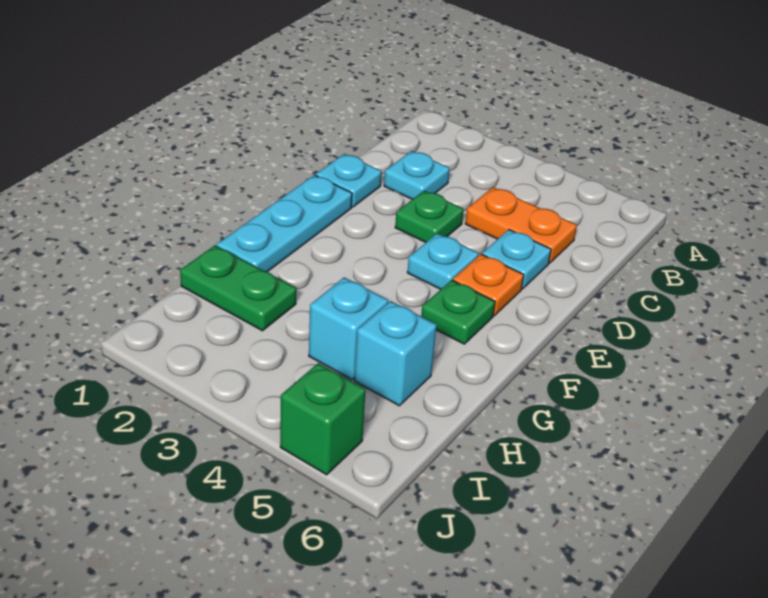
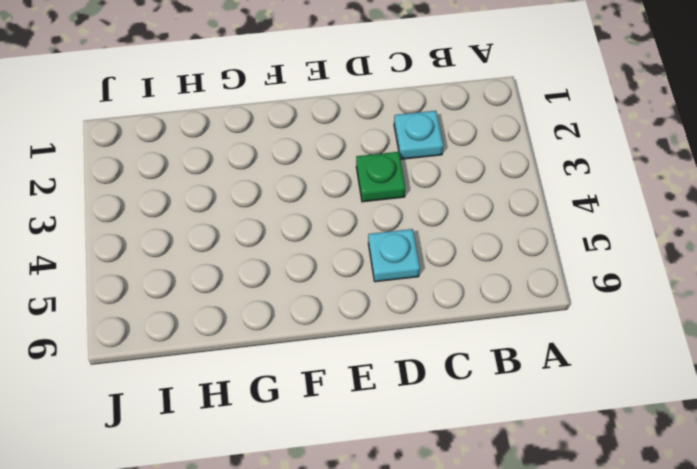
none -> orange 1x2 plate [465,187,577,263]
none -> cyan 1x1 plate [316,154,382,207]
none -> cyan 1x3 plate [217,175,352,272]

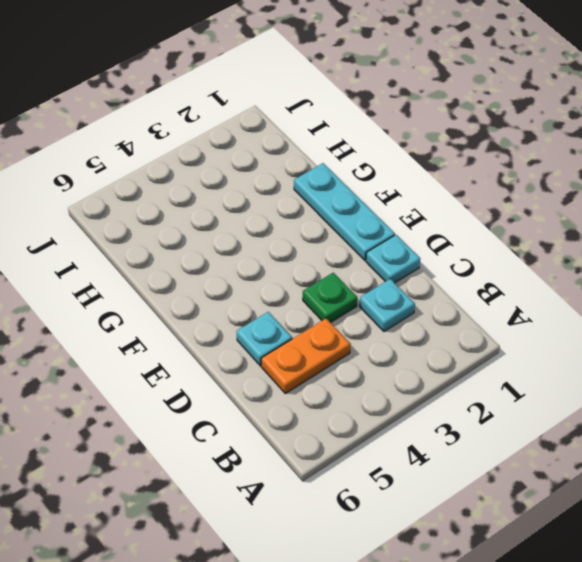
none -> cyan 1x1 plate [407,233,479,289]
none -> orange 1x1 plate [453,254,524,316]
none -> green 1x1 plate [421,280,495,344]

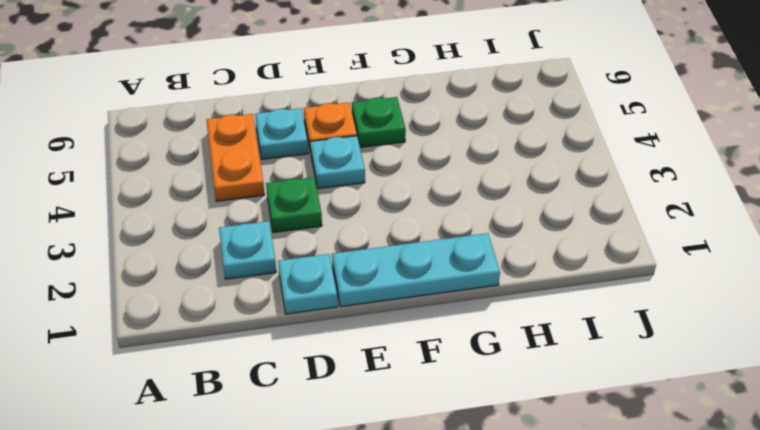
none -> green 1x2 plate [180,245,296,331]
none -> cyan 1x1 brick [309,277,388,380]
none -> cyan 1x1 brick [354,301,437,406]

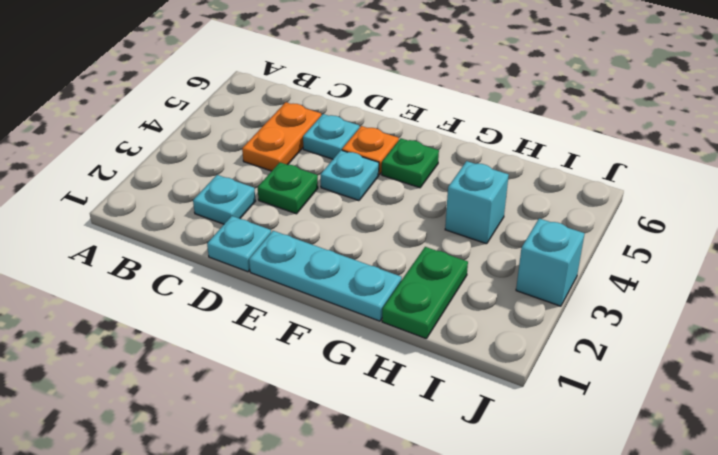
cyan 1x1 brick [516,218,585,306] -> cyan 1x1 brick moved to [354,301,437,406]
none -> green 1x1 brick [280,363,366,475]

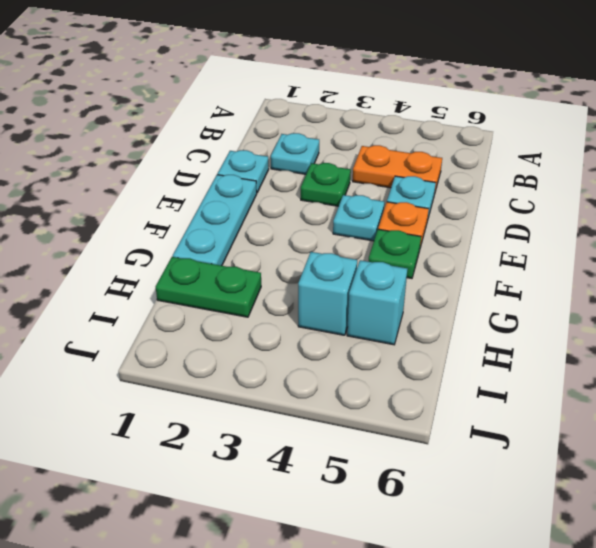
none -> green 1x1 brick [280,363,366,475]

